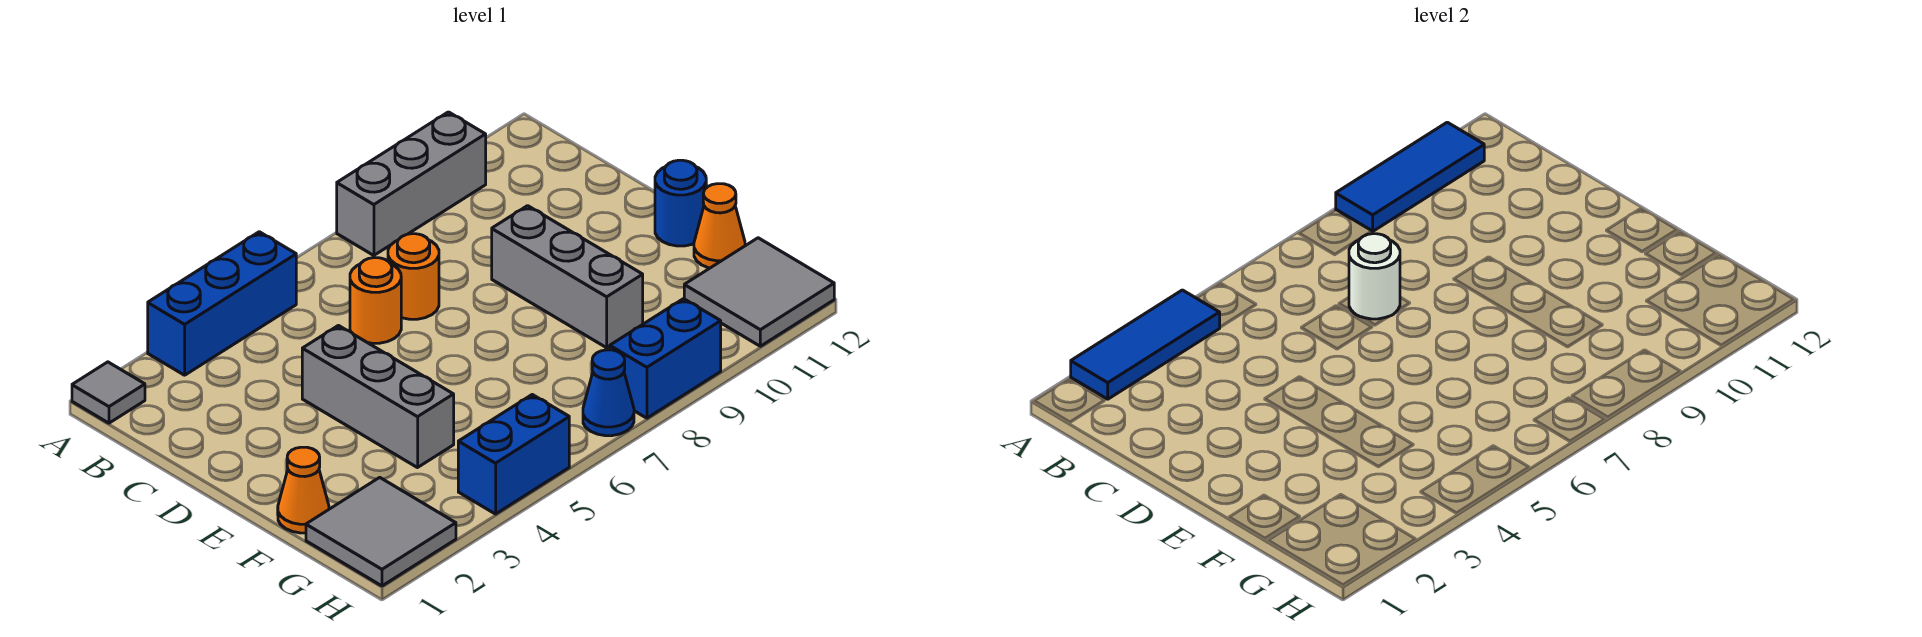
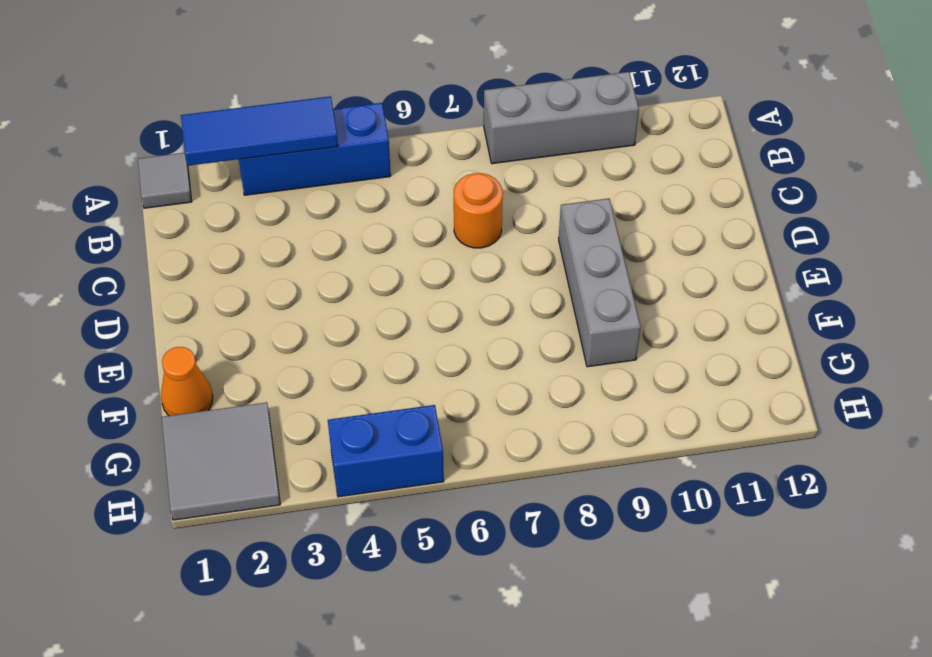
none -> orange 1x1 round brick [350,258,401,343]
none -> grey 1x3 brick [302,326,454,468]
none -> blue 1x1 round brick [655,160,706,246]

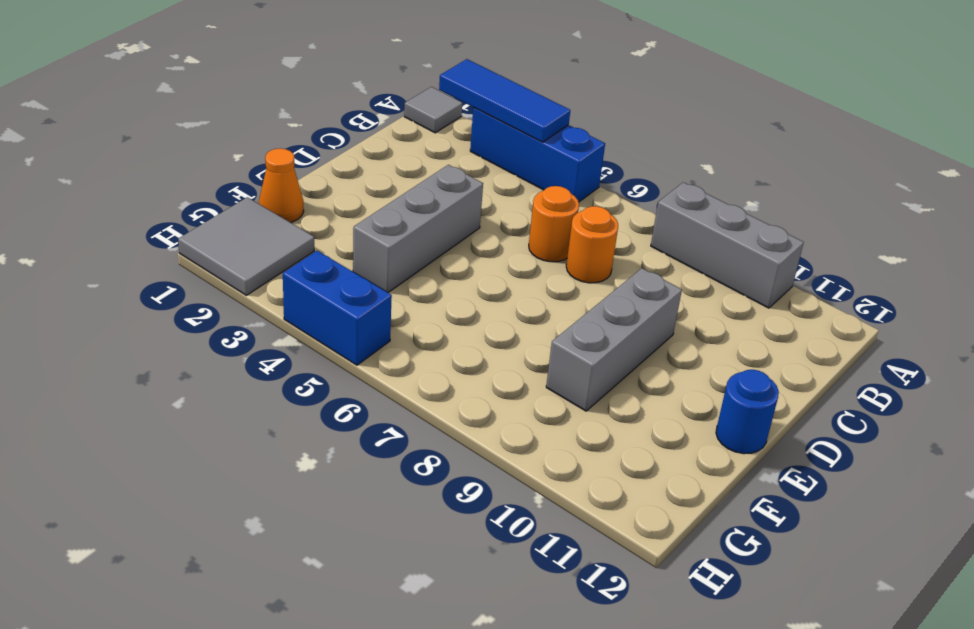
none -> orange 1x1 cone [694,184,745,268]
none -> grey 2x2 tile [684,238,834,346]
none -> blue 1x1 cone [583,350,634,436]

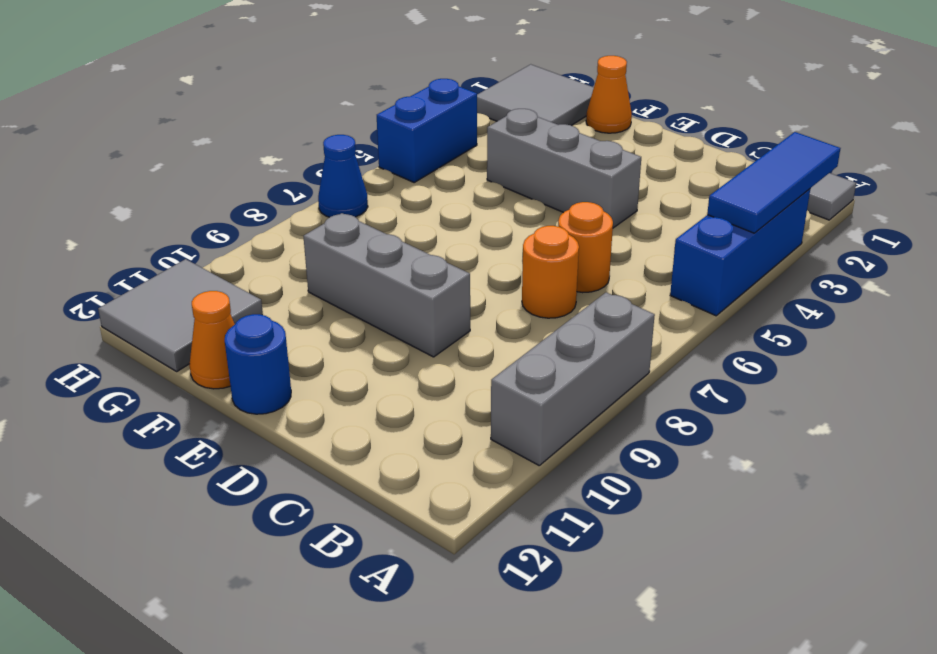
none -> blue 1x2 brick [610,299,721,418]
none -> blue 1x3 tile [1336,122,1484,231]
none -> white 1x1 round brick [1349,234,1400,319]

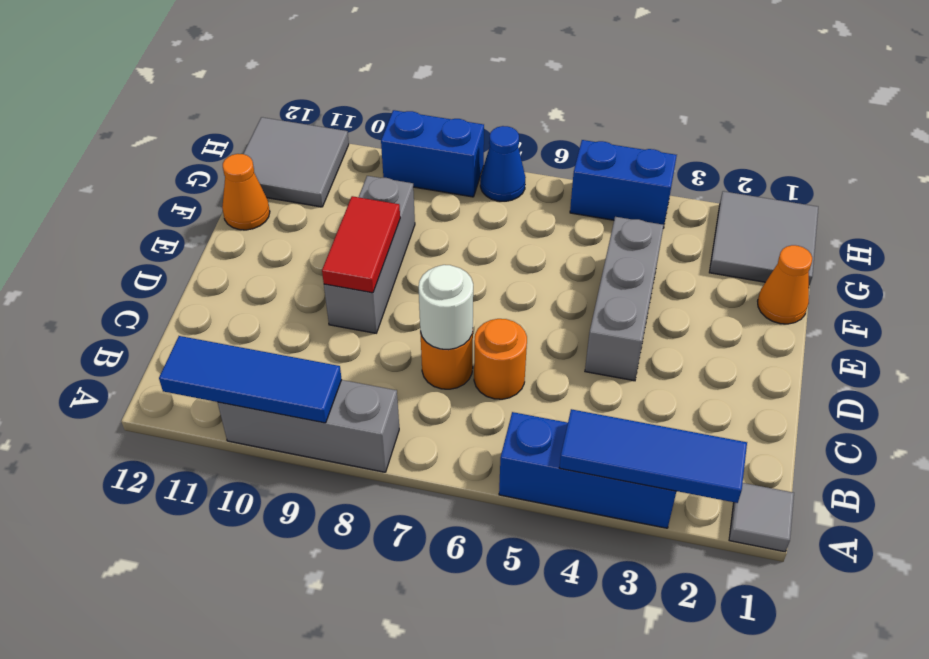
red 1x2 tile [322,196,400,293] -> none
none -> blue 1x1 round brick [655,160,706,246]

